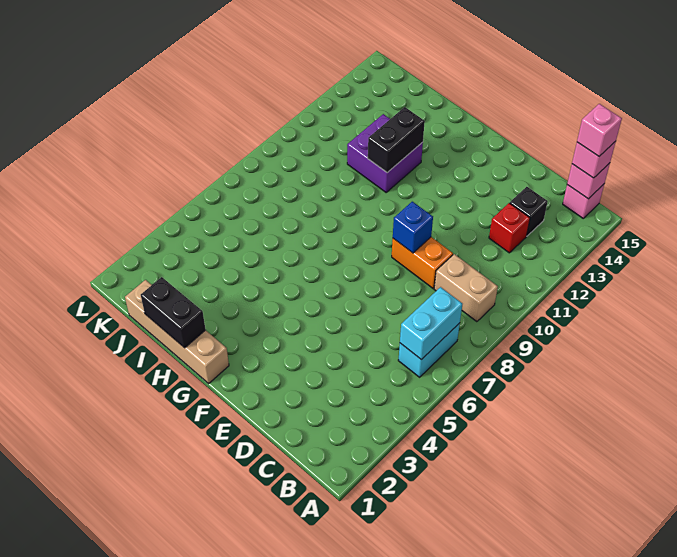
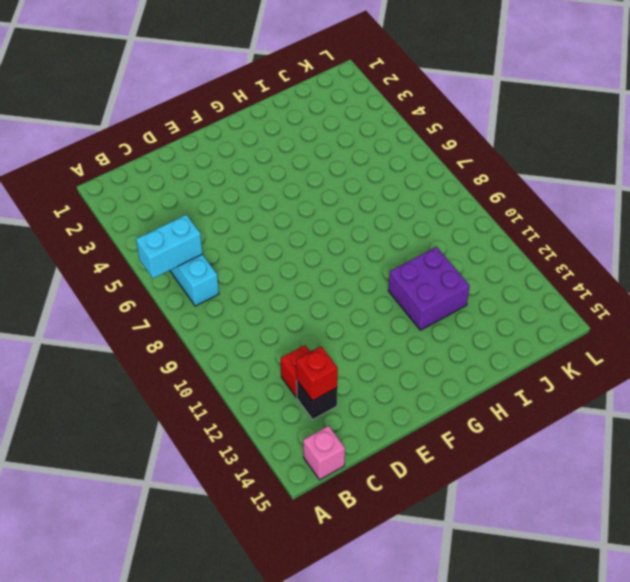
cyan 1x2 brick [136,215,203,278] -> cyan 1x2 brick turned to [400,287,462,360]
red 1x1 brick [296,347,338,401] -> none
none -> tan 1x2 brick [434,254,498,322]
none -> orange 1x2 brick [392,237,453,288]
none -> tan 1x4 brick [125,280,229,383]

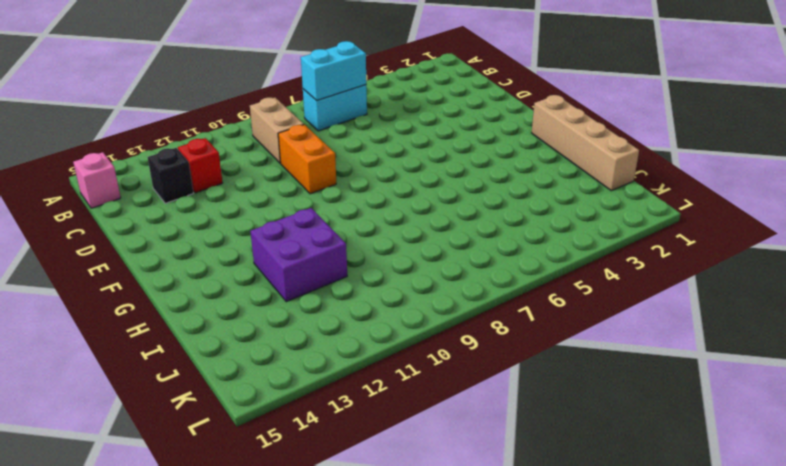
none -> pink 1x1 brick [567,163,610,199]
none -> blue 1x1 brick [393,202,433,253]
none -> black 1x2 brick [141,277,206,348]

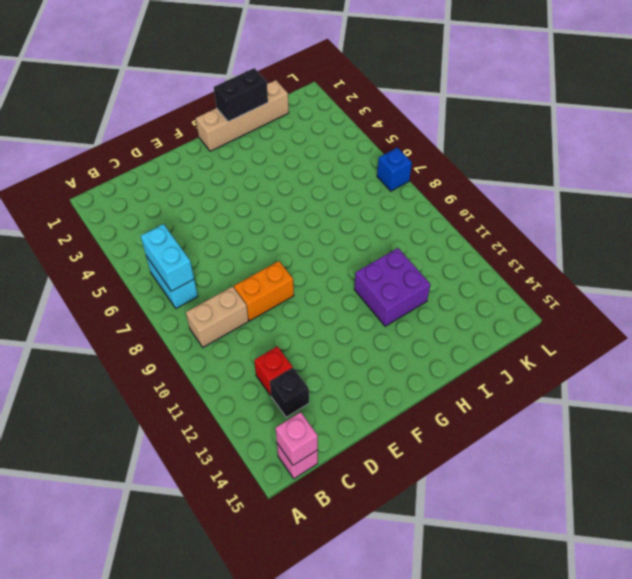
blue 1x1 brick [377,148,412,191] -> blue 1x1 brick moved to [393,202,433,253]
none -> black 1x2 brick [368,107,425,173]
none -> pink 1x1 brick [572,141,616,178]
none -> pink 1x1 brick [577,104,622,156]

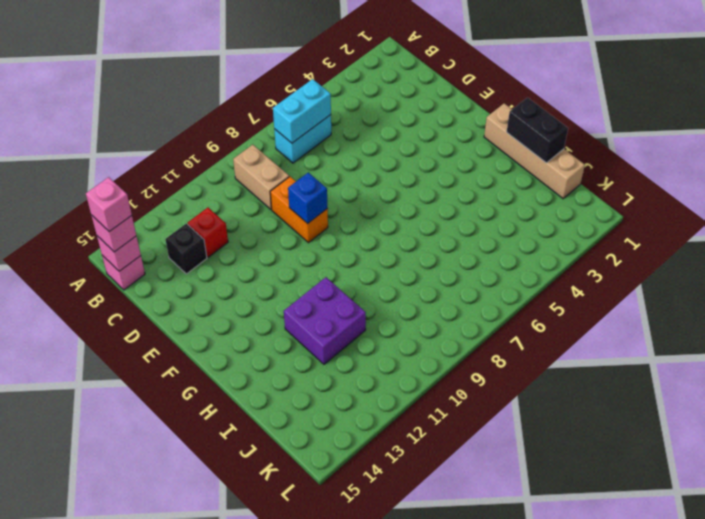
none -> black 1x2 brick [368,107,425,173]

